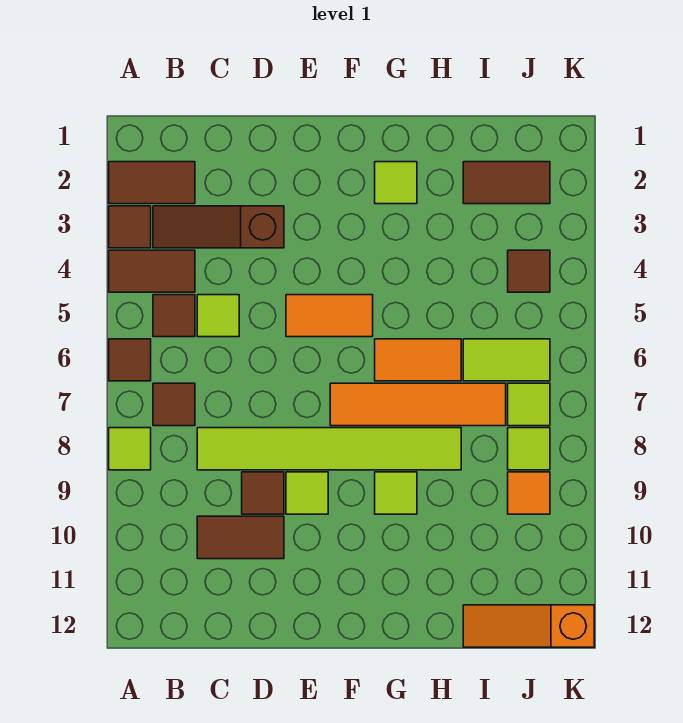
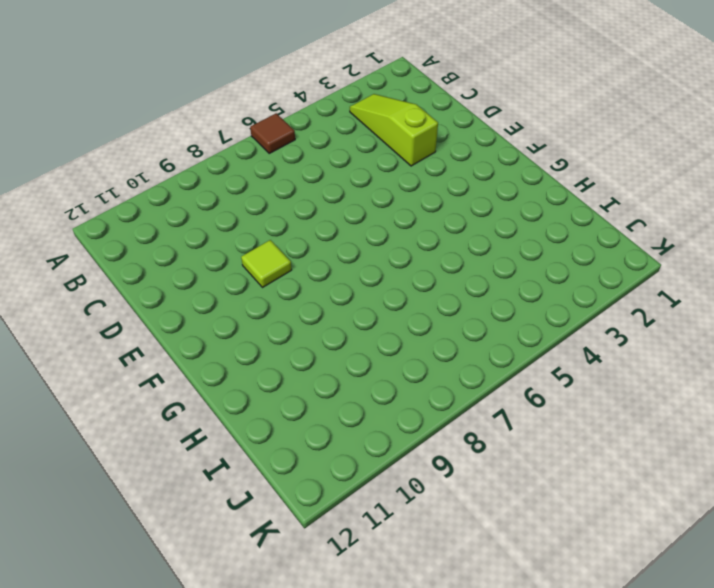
lime 1x3 slope [350,94,438,166] -> brown 1x3 slope [153,206,284,248]
none -> brown 1x2 tile [109,162,195,204]
none -> brown 1x1 tile [109,206,151,248]
none -> brown 1x2 tile [109,250,195,292]

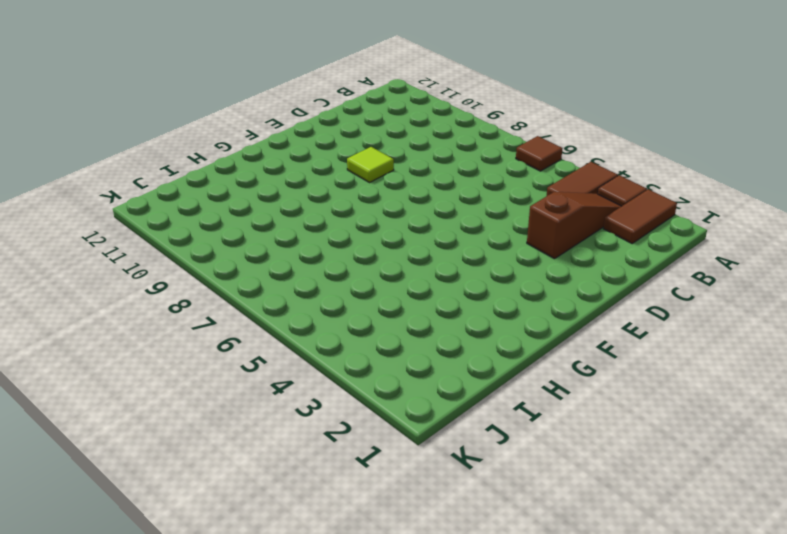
none -> lime 1x1 tile [109,428,151,470]
none -> brown 1x1 tile [153,295,195,337]
none -> brown 1x1 tile [153,383,195,426]

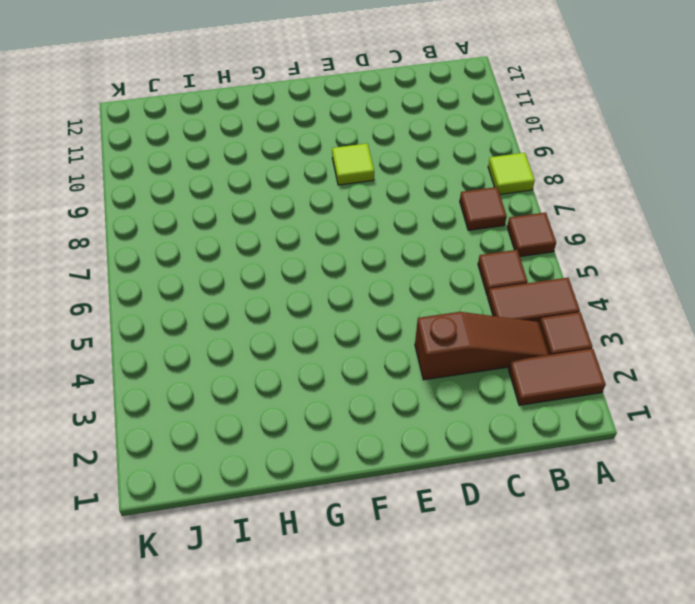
none -> lime 1x1 tile [197,295,239,337]
none -> lime 1x6 tile [197,428,461,470]
none -> brown 1x2 tile [197,516,284,559]

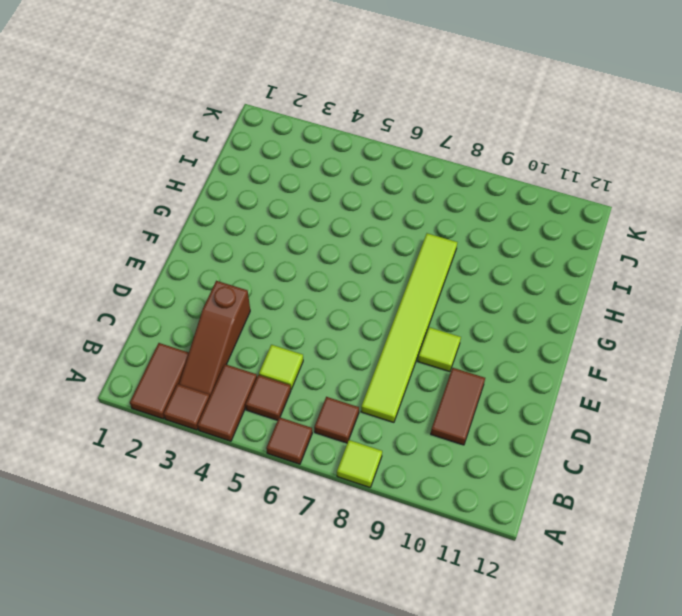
none -> brown 1x1 tile [242,472,284,514]
none -> orange 1x2 tile [286,295,373,337]
none -> orange 1x4 tile [330,383,506,426]

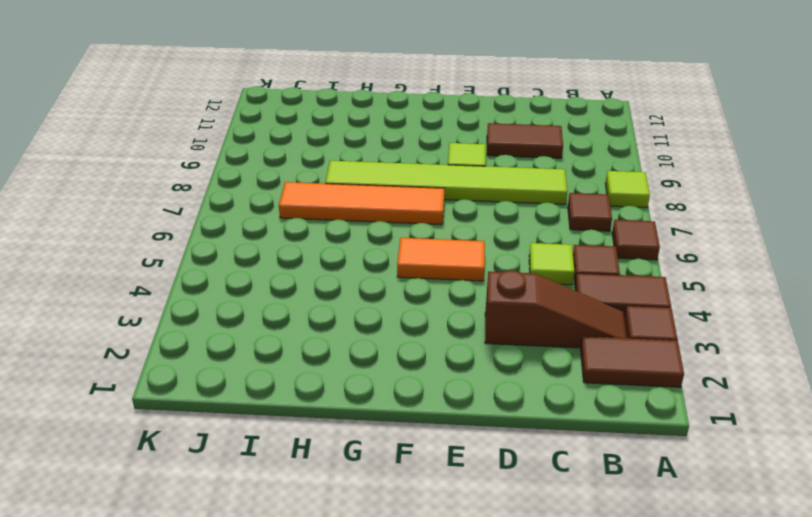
none -> brown 1x1 tile [242,472,284,514]
none -> lime 1x1 tile [375,162,417,204]
none -> orange 1x2 tile [375,339,461,381]

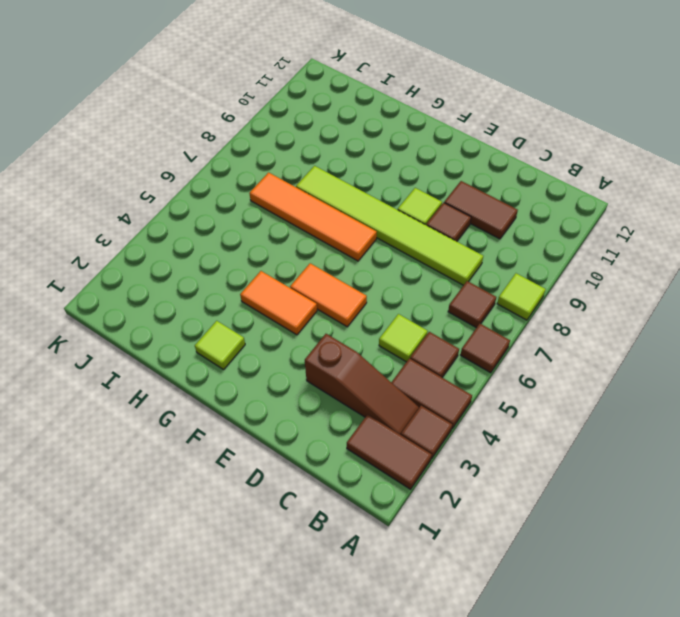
orange 1x2 tile [240,271,317,335] -> orange 1x2 tile moved to [375,339,461,381]
none -> lime 1x1 tile [375,472,417,514]
none -> brown 1x2 tile [463,162,550,204]
none -> lime 1x2 tile [463,339,550,381]

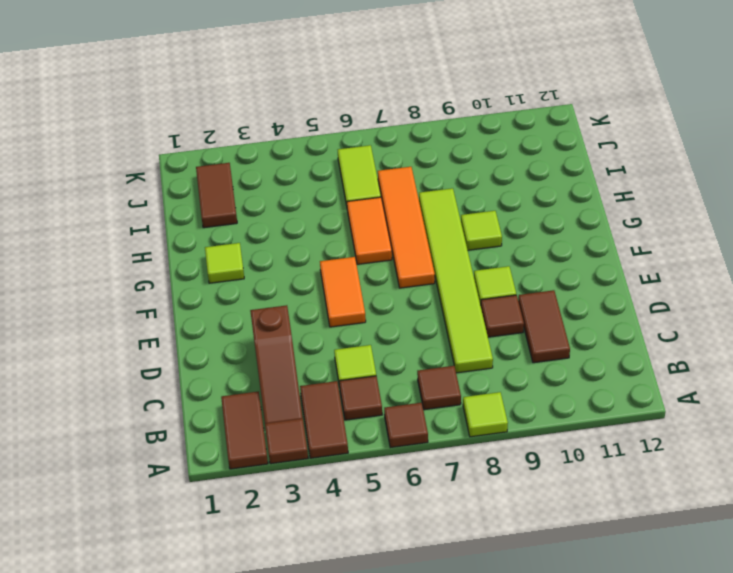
none -> orange 1x3 slope [463,605,594,647]
none -> brown 1x1 tile [508,250,550,292]
none -> lime 1x1 tile [508,383,550,426]

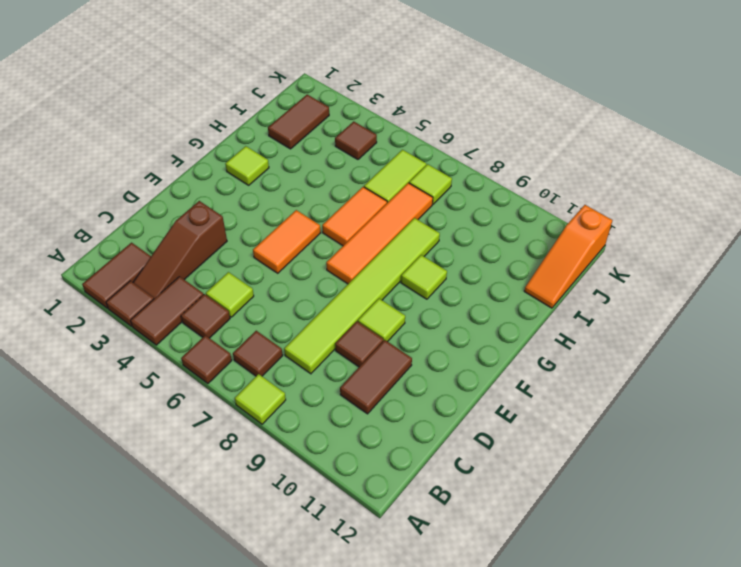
none -> lime 1x1 tile [508,428,550,470]
none -> orange 1x1 tile [508,472,550,514]

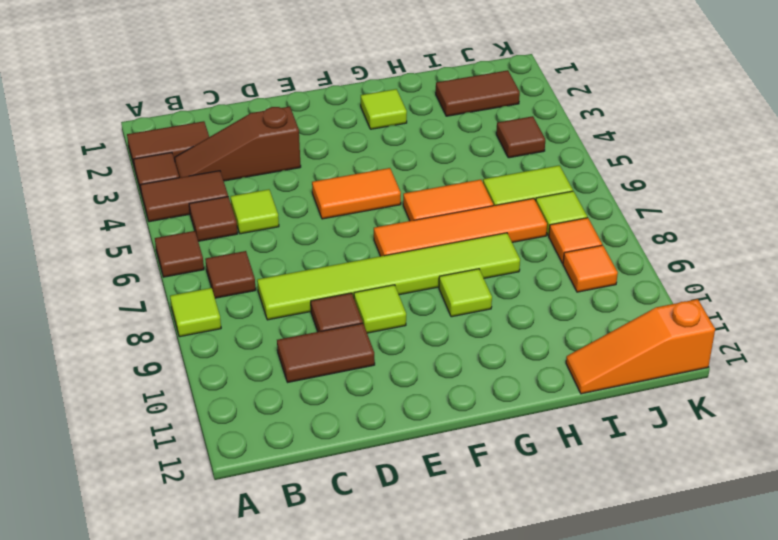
orange 1x1 tile [549,218,602,263] -> lime 1x1 tile [508,428,550,470]

